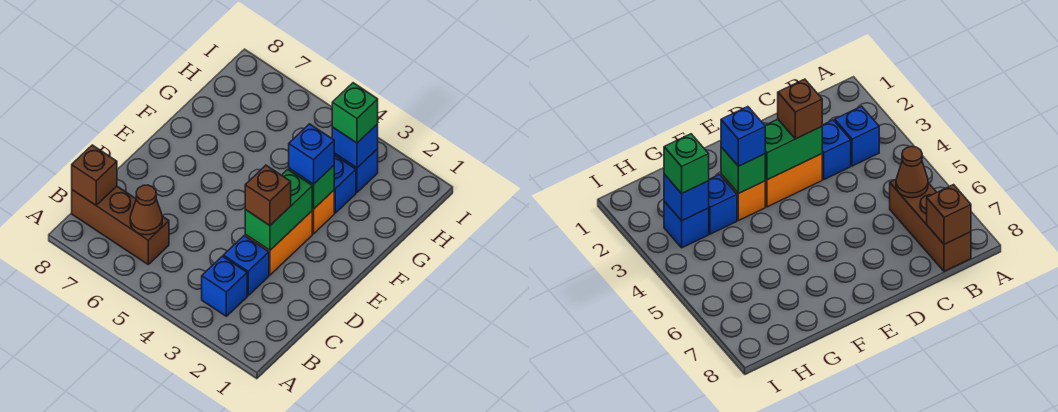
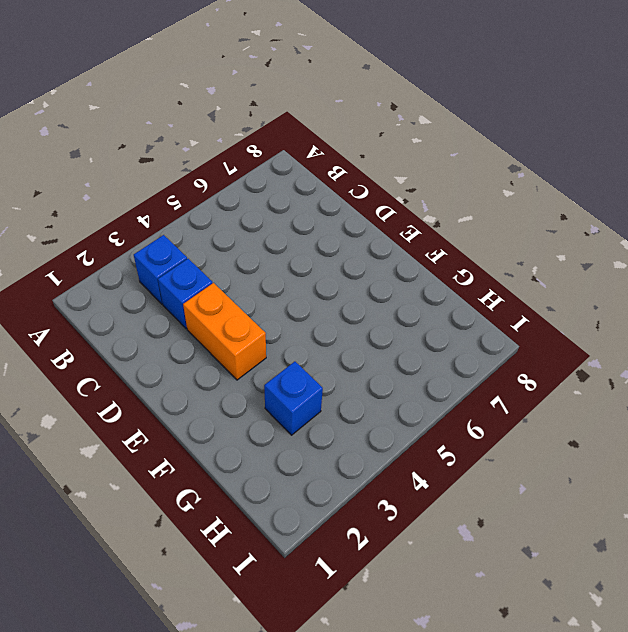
none -> brown 1x3 brick [72,186,169,264]
none -> orange 1x1 brick [312,190,334,234]
none -> blue 1x1 brick [334,149,378,192]

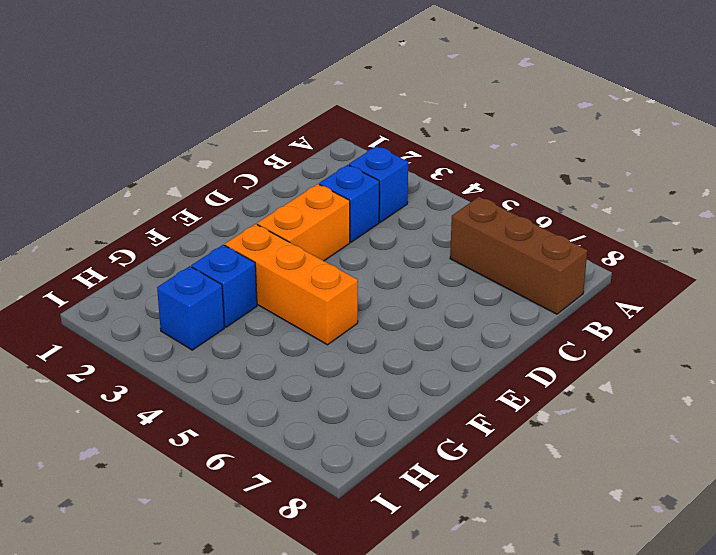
orange 1x3 brick [225,224,358,345] -> orange 1x1 brick [312,190,334,234]
none -> brown 1x1 cone [130,185,162,235]
none -> brown 1x1 brick [72,145,117,205]
none -> green 1x2 brick [245,169,312,250]

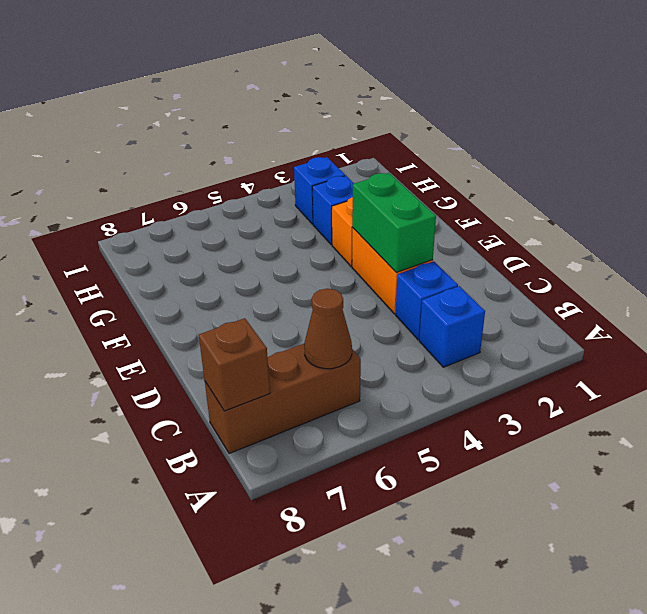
none -> green 1x1 brick [289,166,334,209]
none -> blue 1x1 brick [332,124,378,168]
none -> brown 1x1 brick [245,165,291,225]

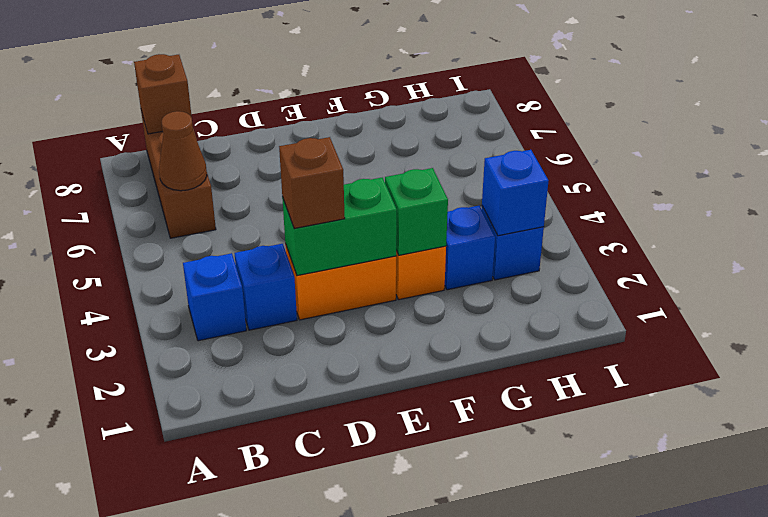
none -> blue 1x1 brick [289,124,334,184]
none -> green 1x1 brick [332,83,378,143]

